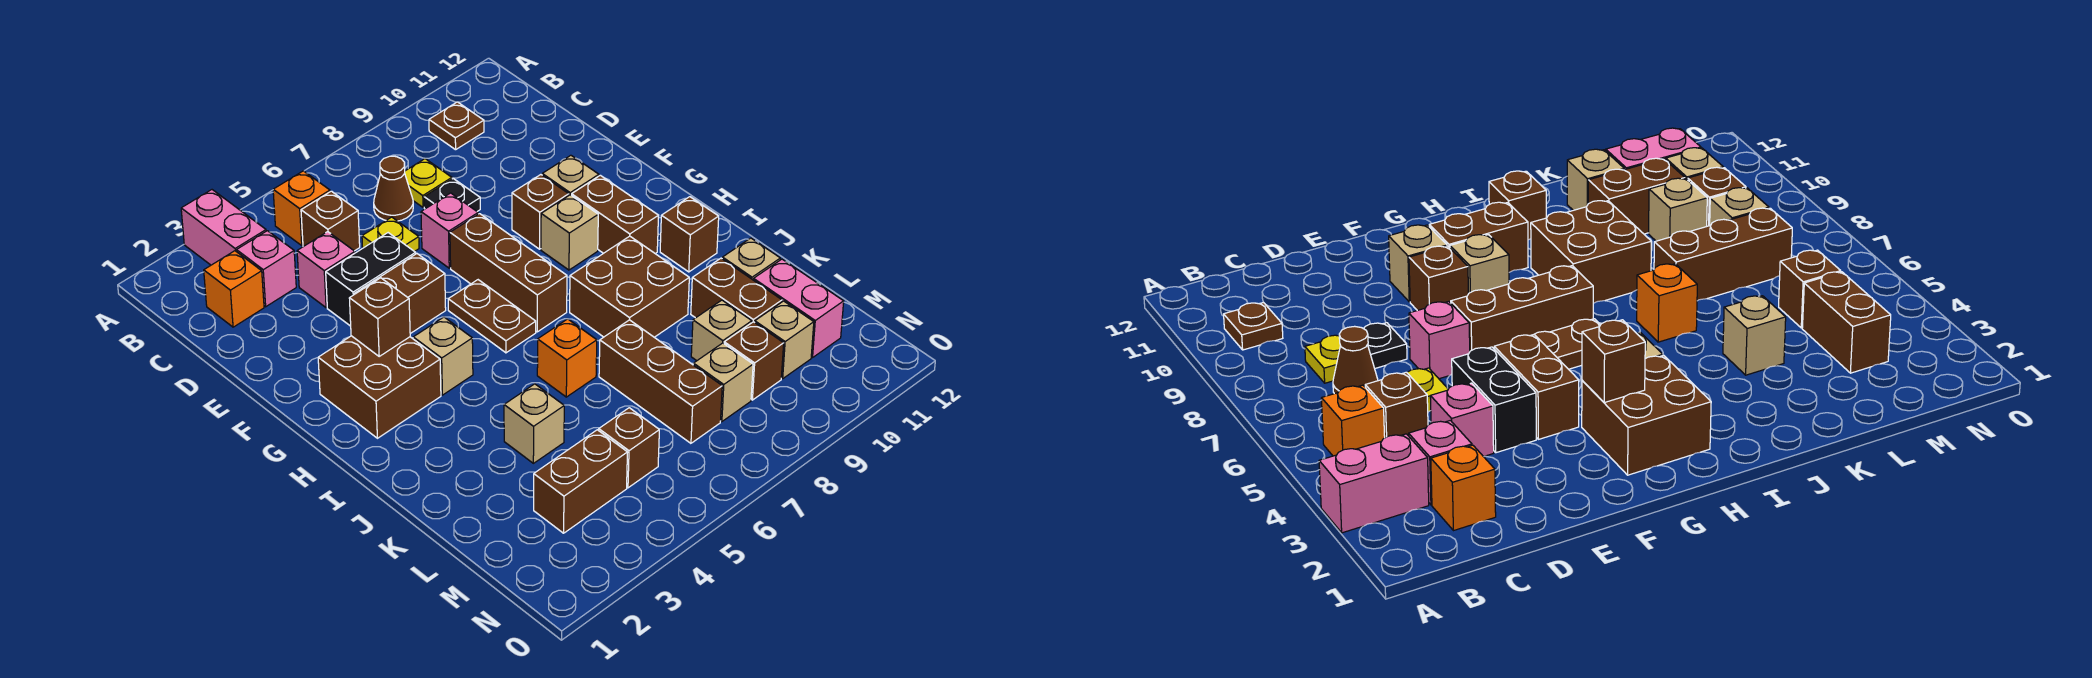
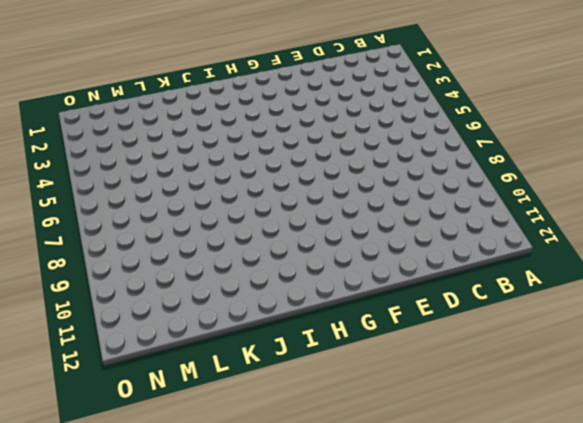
none -> pink 1x2 brick [181,190,266,265]
none -> orange 1x1 brick [273,171,330,245]
none -> brown 1x1 plate [429,102,484,150]
none -> orange 1x1 brick [204,251,264,327]

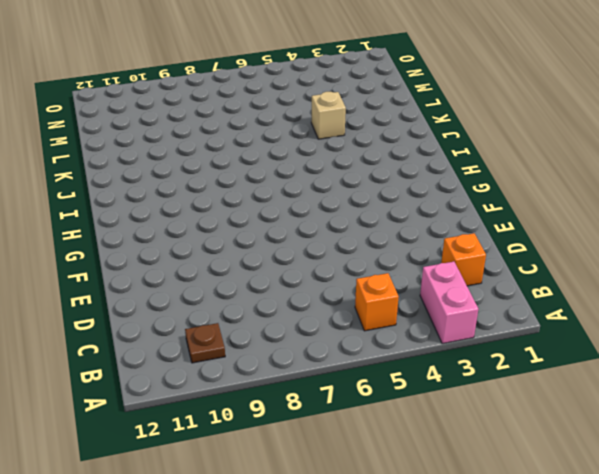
none -> pink 1x1 brick [237,231,296,307]
none -> brown 1x1 brick [301,191,360,251]
none -> brown 1x1 cone [374,156,413,221]
none -> yellow 1x1 plate [405,159,452,207]

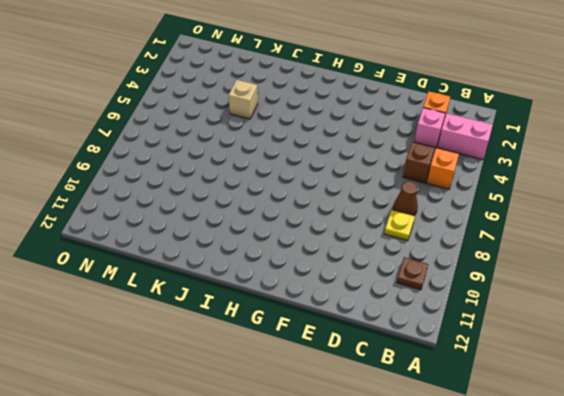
none -> pink 1x1 brick [297,232,355,308]
none -> yellow 1x1 plate [362,217,419,252]
none -> black 1x1 plate [424,179,480,211]
none -> black 1x2 brick [326,233,416,326]

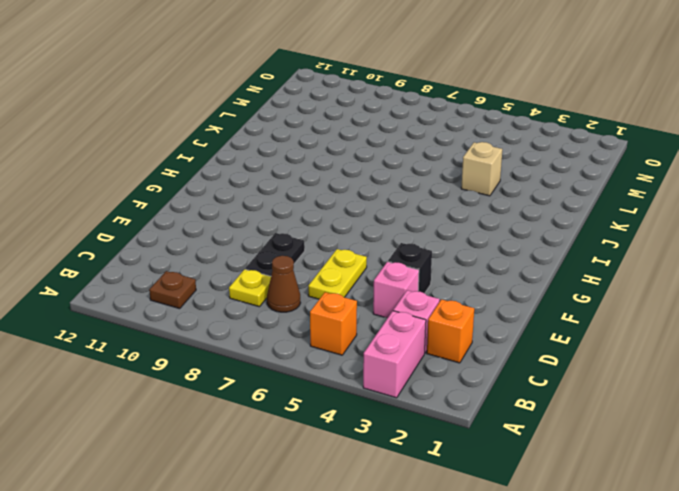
yellow 1x2 plate [308,249,367,299] -> yellow 1x1 plate [362,217,419,252]
black 1x2 plate [245,233,305,276] -> black 1x1 plate [424,179,480,211]
black 1x1 brick [388,243,432,293] -> black 1x2 brick [326,233,416,326]
none -> brown 1x1 brick [301,191,360,251]
none -> pink 1x1 brick [421,193,478,268]
none -> brown 1x2 brick [355,254,446,334]
none -> brown 1x3 brick [450,214,567,332]

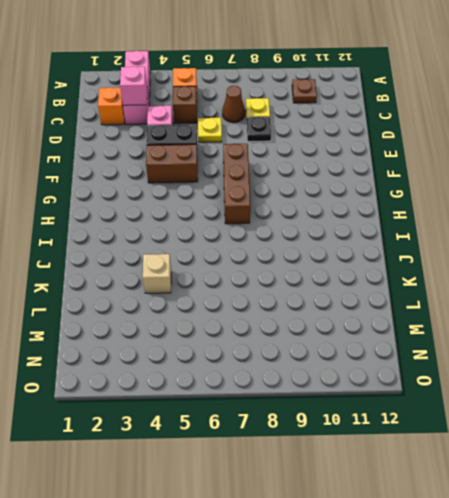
pink 1x1 brick [120,66,147,105] -> pink 1x1 brick moved to [421,193,478,268]
none -> brown 1x1 brick [512,175,569,249]
none -> tan 1x1 brick [542,155,599,196]
none -> brown 2x2 brick [318,336,441,438]
none -> brown 1x2 plate [448,280,536,353]

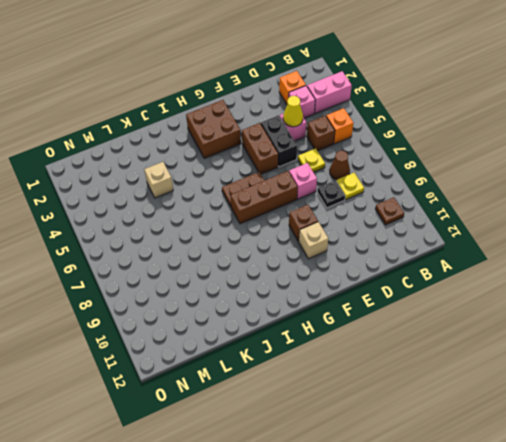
yellow 1x1 cone [283,96,303,127] -> none
none -> tan 1x1 brick [541,195,598,270]
none -> brown 1x2 brick [572,175,659,253]
none -> tan 1x1 brick [413,317,473,395]
none -> brown 2x2 brick [570,236,689,337]

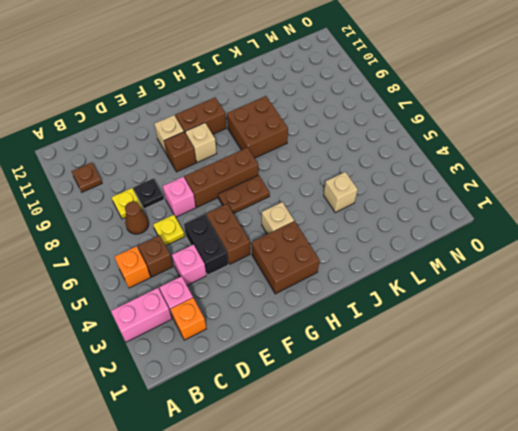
none -> brown 1x1 brick [660,197,719,272]
none -> orange 1x1 brick [537,319,597,397]
none -> brown 1x3 brick [599,320,722,443]
none -> brown 1x2 brick [691,258,782,322]

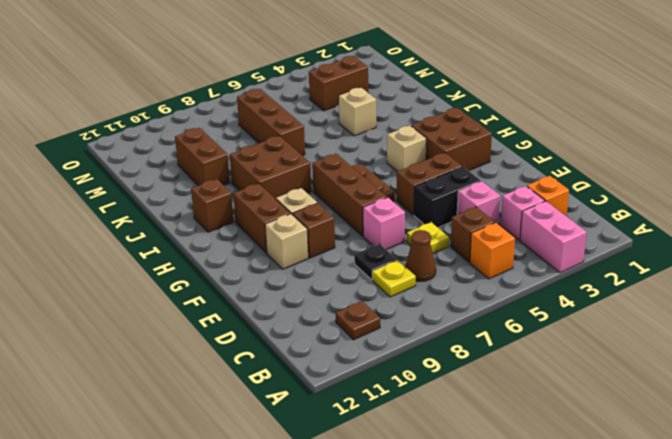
none -> orange 1x1 brick [537,319,597,397]
none -> tan 1x1 brick [722,238,780,280]
none -> tan 1x1 brick [691,300,752,361]
none -> pink 1x2 brick [754,259,844,358]

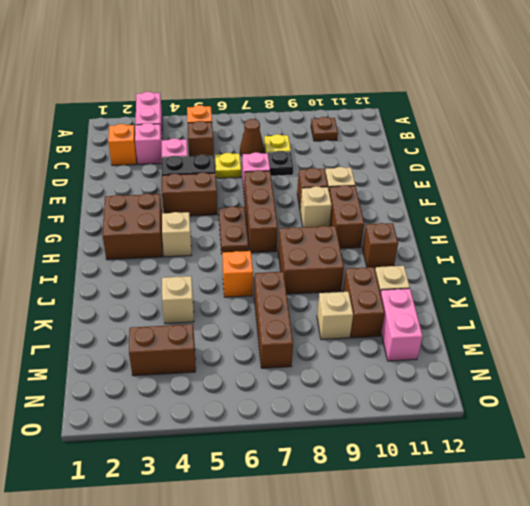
none -> brown 1x1 brick [599,408,659,488]
none -> tan 1x1 brick [693,343,753,422]
none -> brown 1x1 brick [724,322,784,400]
none -> tan 1x1 brick [755,301,814,379]

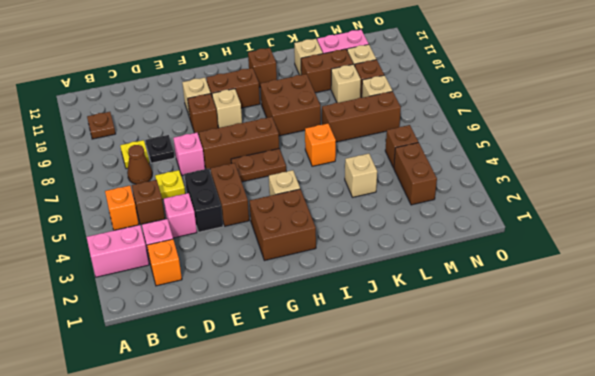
none -> brown 1x1 brick [349,278,410,356]

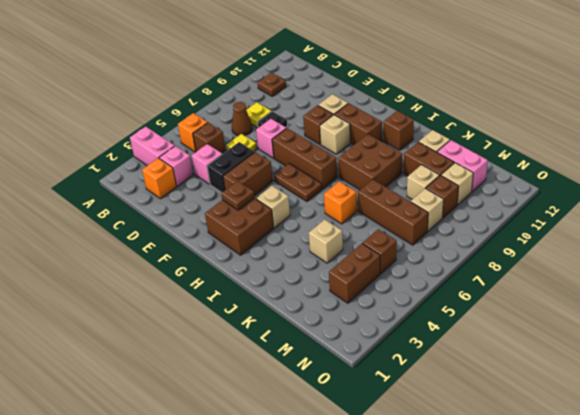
brown 1x1 plate [221,181,254,210] -> brown 1x1 brick [349,278,410,356]

